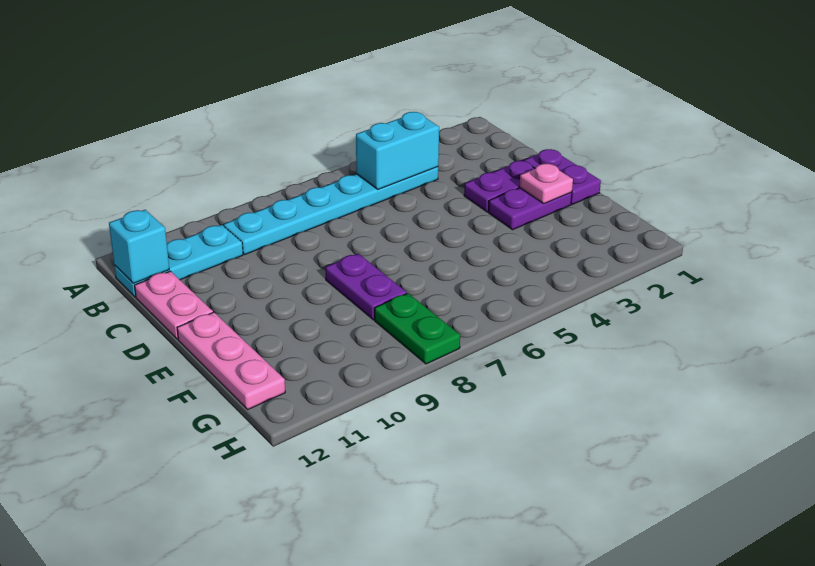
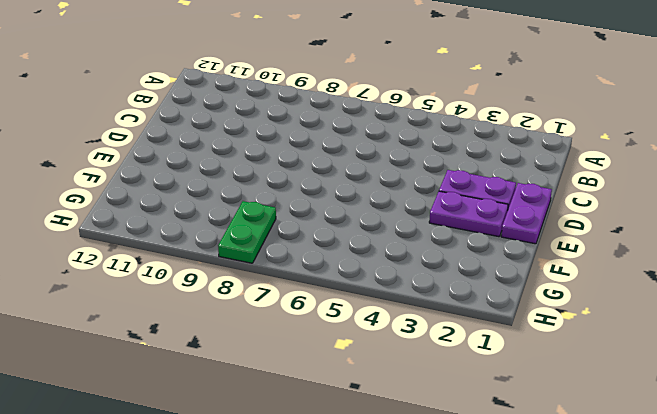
none -> cyan 1x6 plate [224,167,438,254]
none -> cyan 1x3 plate [114,225,243,297]
none -> pink 1x2 plate [135,271,213,340]

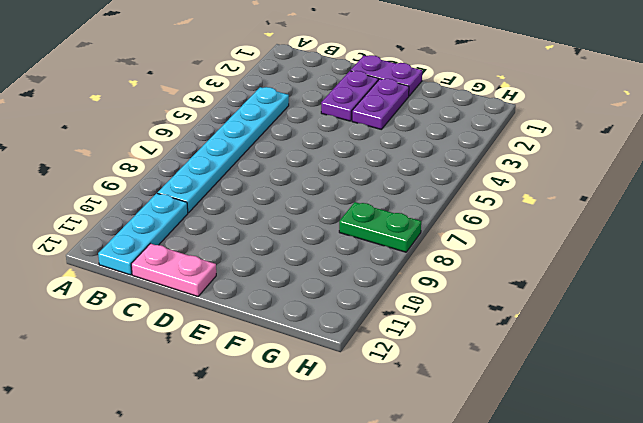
none -> purple 1x2 plate [325,254,407,320]
none -> pink 1x3 plate [177,312,285,409]
none -> cyan 1x2 brick [356,112,439,190]

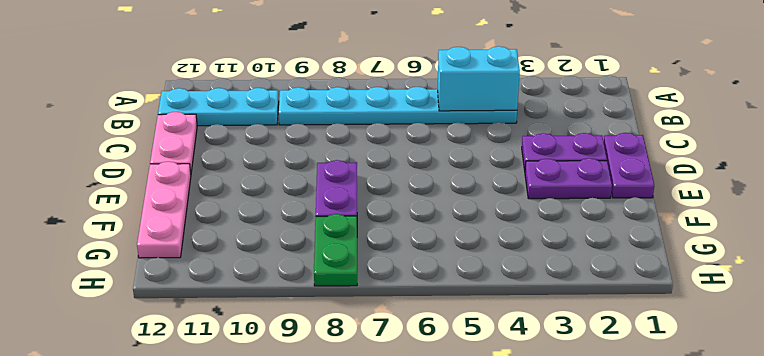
none -> cyan 1x1 brick [109,210,169,283]
none -> pink 1x1 plate [519,164,573,203]

